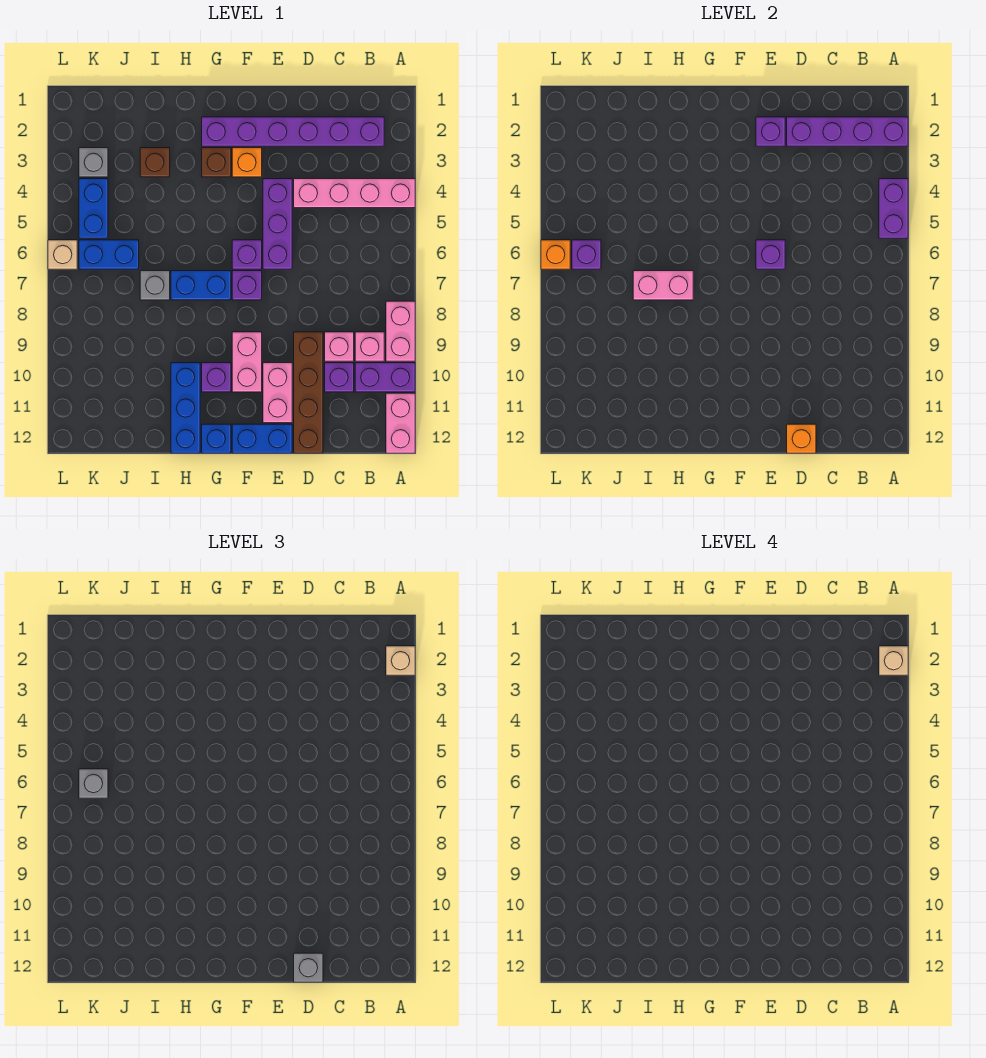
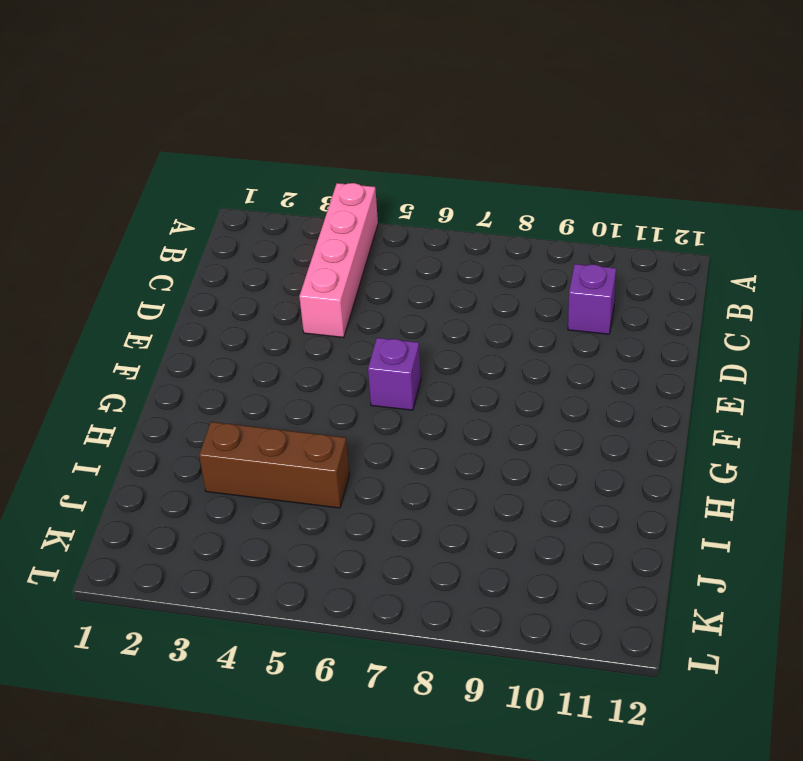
brown 1x3 brick [199,422,350,508] -> brown 1x1 brick [140,148,170,177]
none -> pink 1x2 brick [386,301,415,361]
none -> purple 1x2 brick [355,363,415,392]
none -> pink 1x2 brick [386,393,415,453]
none -> purple 1x6 brick [202,117,384,146]

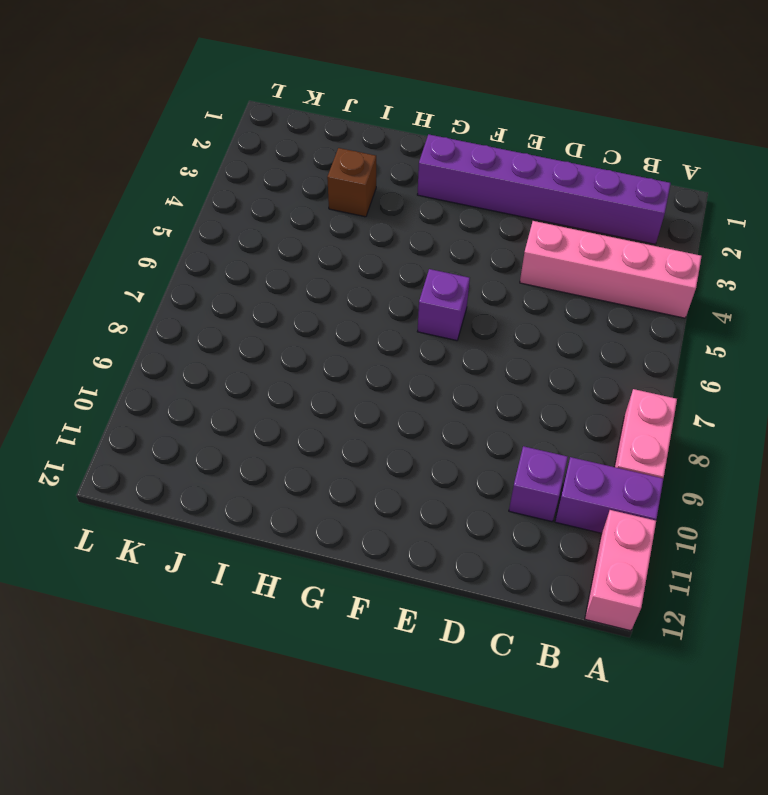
none -> pink 1x1 brick [355,332,384,361]
none -> pink 1x1 brick [325,332,354,361]
none -> brown 1x4 brick [294,332,323,453]
none -> purple 1x3 brick [263,179,292,269]

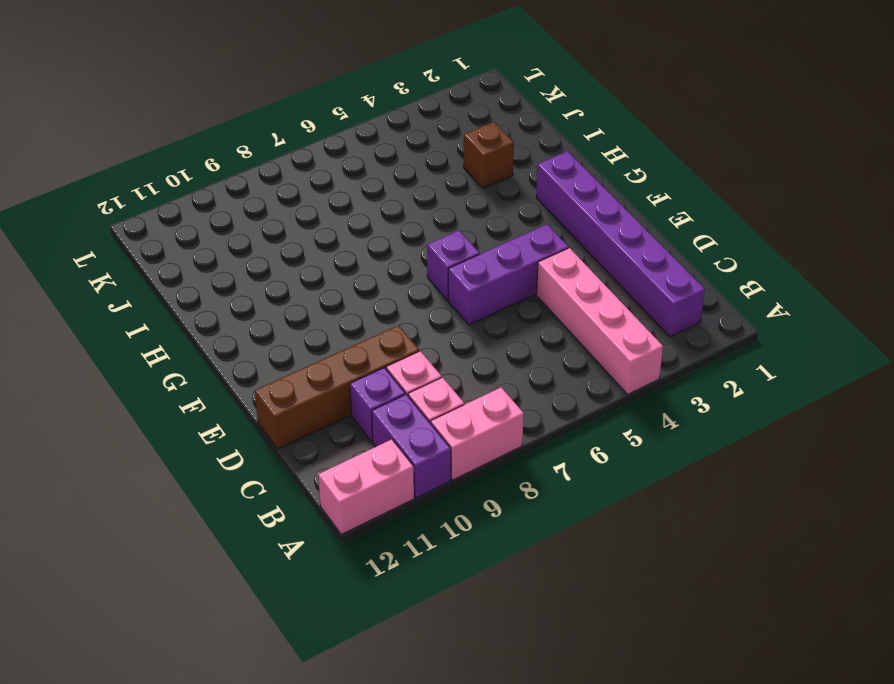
none -> pink 1x2 brick [263,363,292,423]
none -> blue 1x2 brick [232,424,292,453]
none -> orange 1x1 brick [232,148,262,177]
none -> purple 1x1 brick [232,271,262,300]

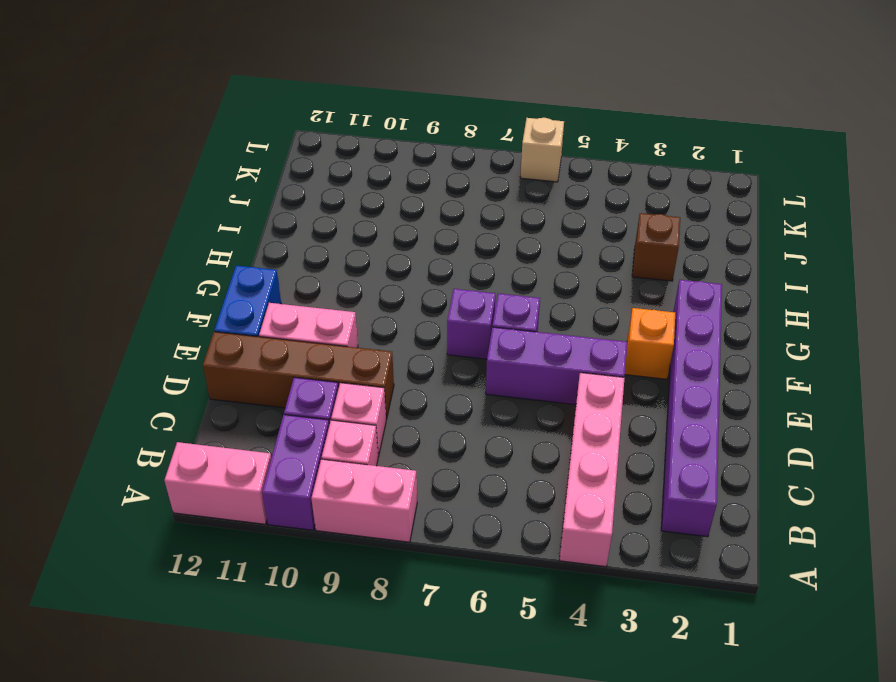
none -> pink 1x2 brick [232,332,262,392]
none -> brown 1x1 brick [202,148,231,177]
none -> blue 1x2 brick [171,271,231,300]
none -> purple 1x1 brick [202,363,231,392]

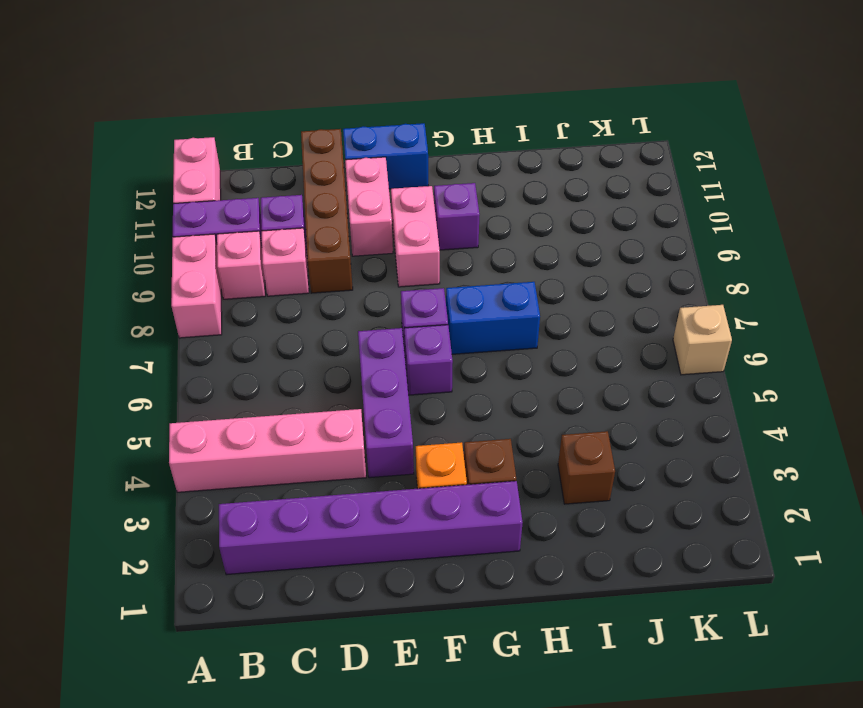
none -> blue 1x1 brick [202,424,231,453]
none -> blue 1x3 brick [171,363,200,453]
none -> grey 1x1 brick [140,271,170,300]
none -> blue 1x2 brick [79,240,139,269]

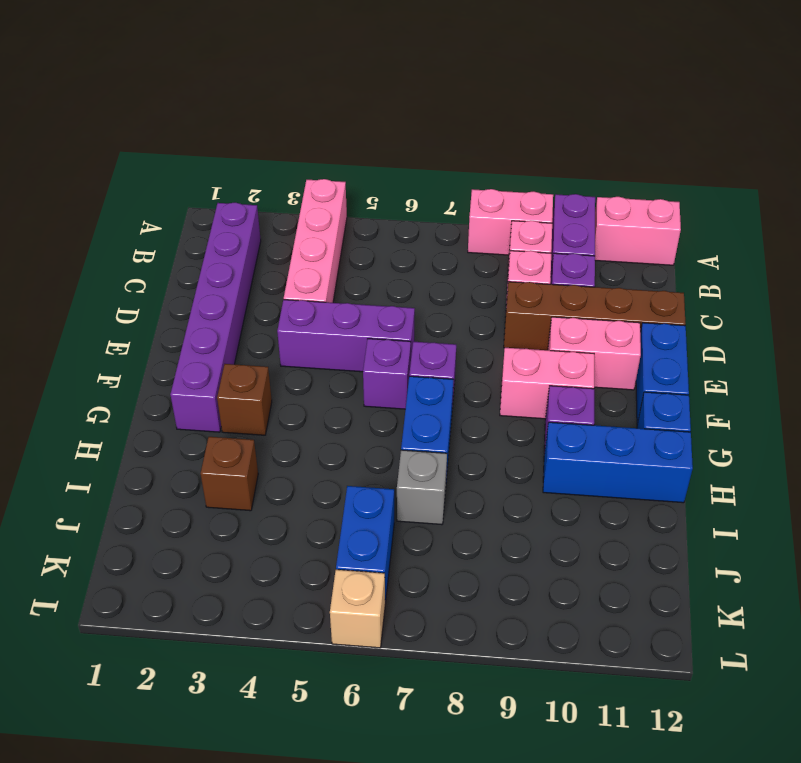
none -> orange 1x1 brick [232,148,262,177]
none -> grey 1x1 brick [79,148,108,177]
none -> blue 1x2 brick [79,179,108,238]
none -> purple 1x4 brick [787,117,908,146]

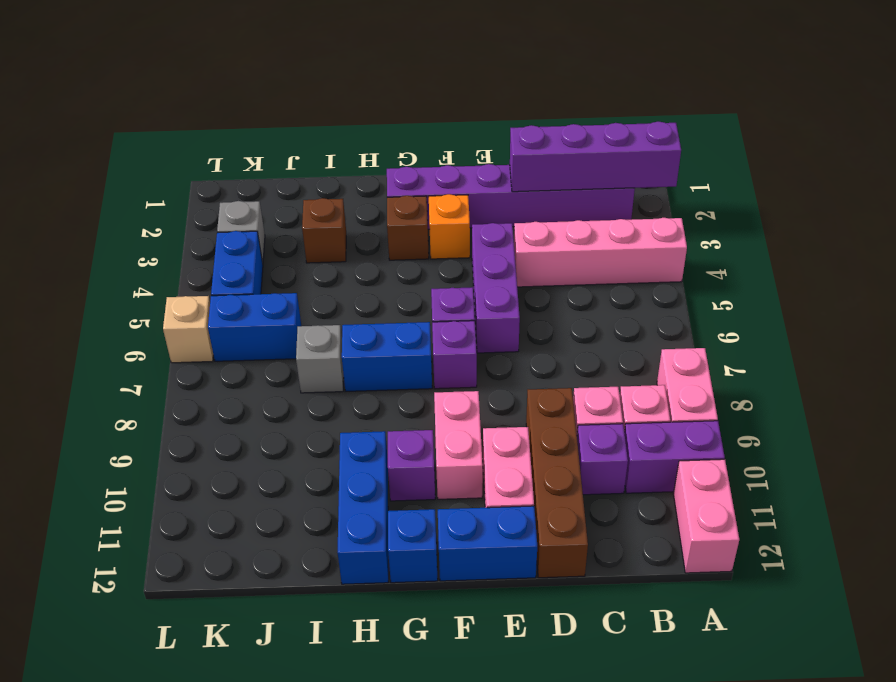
none -> purple 1x2 brick [879,179,908,238]
none -> orange 1x1 brick [787,424,816,453]
none -> purple 1x1 brick [756,117,785,146]
none -> purple 1x1 brick [756,240,785,269]

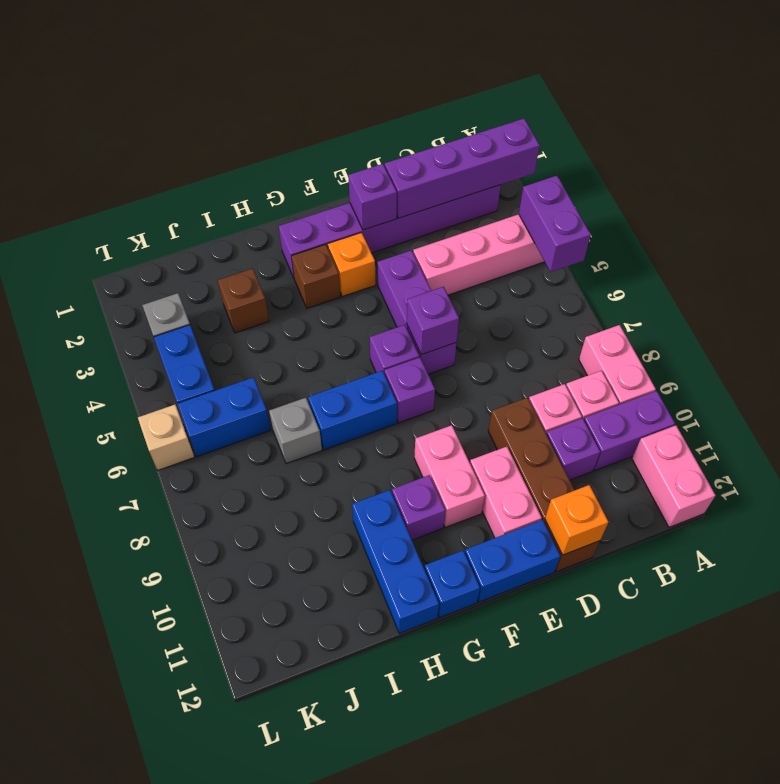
none -> pink 1x2 brick [633,271,693,300]
none -> purple 1x1 brick [572,240,601,269]
none -> orange 1x1 brick [541,240,570,269]
none -> tan 1x1 brick [386,646,415,675]

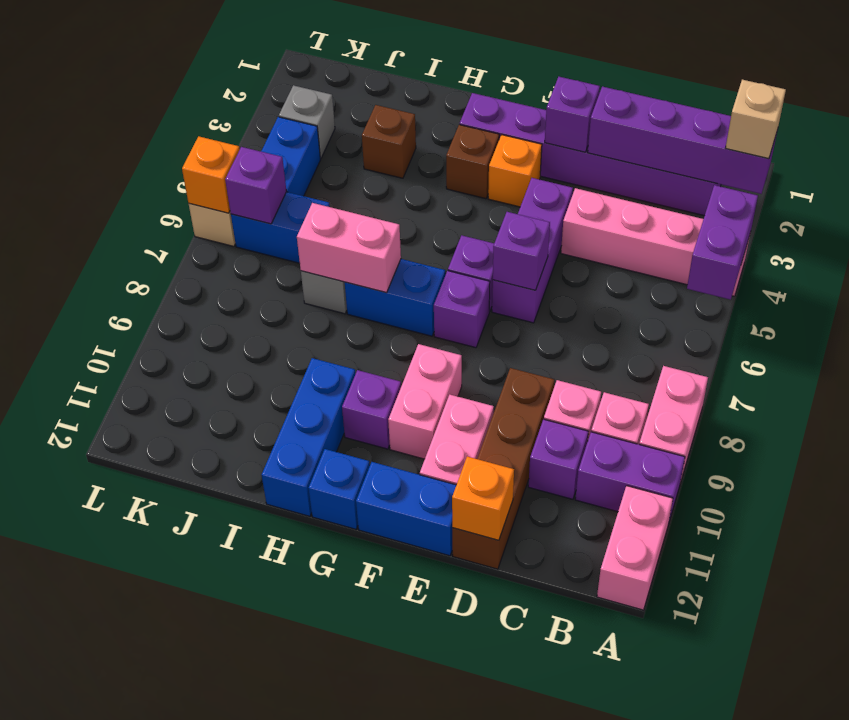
none -> grey 1x1 brick [294,953,323,982]
none -> grey 1x1 brick [79,769,108,798]
none -> tan 1x1 brick [879,646,908,675]

